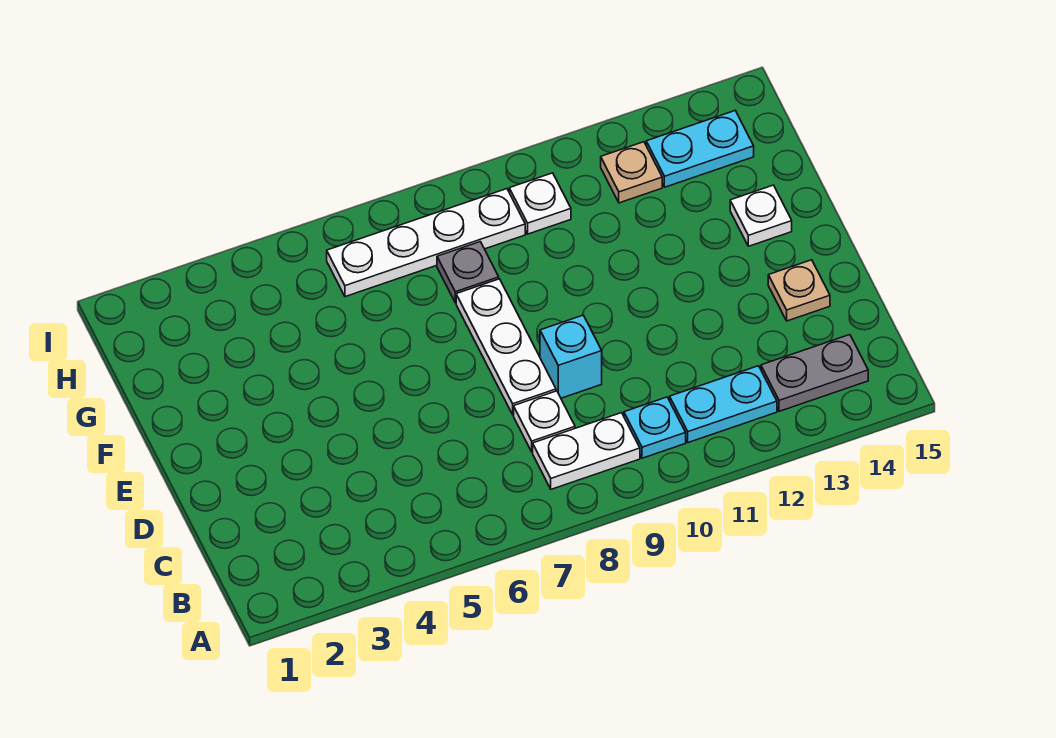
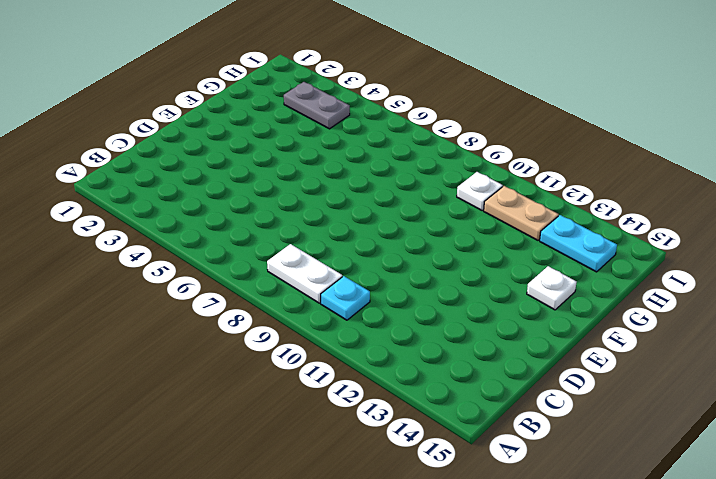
grey 1x2 plate [284,82,350,129] -> grey 1x2 plate moved to [761,335,868,411]
tan 1x2 plate [484,186,559,240] -> tan 1x1 plate [601,142,662,203]
none -> cyan 1x2 plate [670,366,777,443]
none -> white 1x1 plate [514,391,575,452]
none -> white 1x3 plate [456,279,556,415]

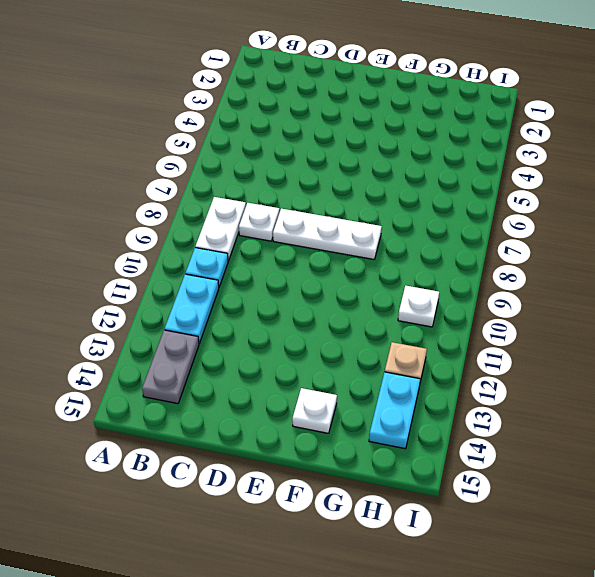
none -> cyan 1x1 brick [540,315,602,398]
none -> tan 1x1 plate [768,260,830,321]
none -> grey 1x1 plate [437,242,499,303]

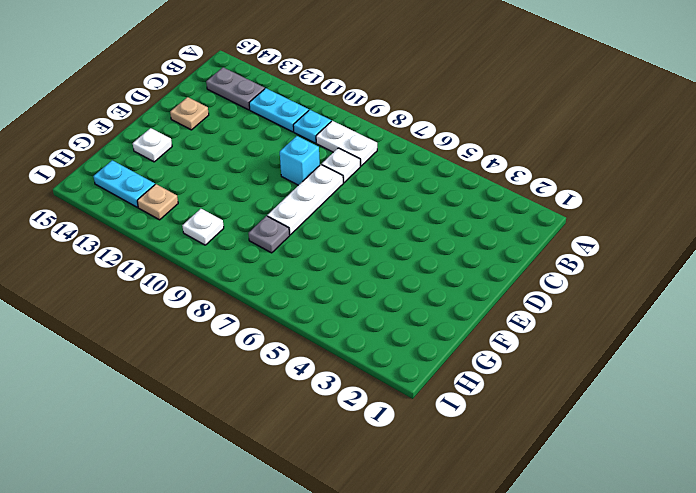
none -> white 1x4 plate [327,189,525,297]

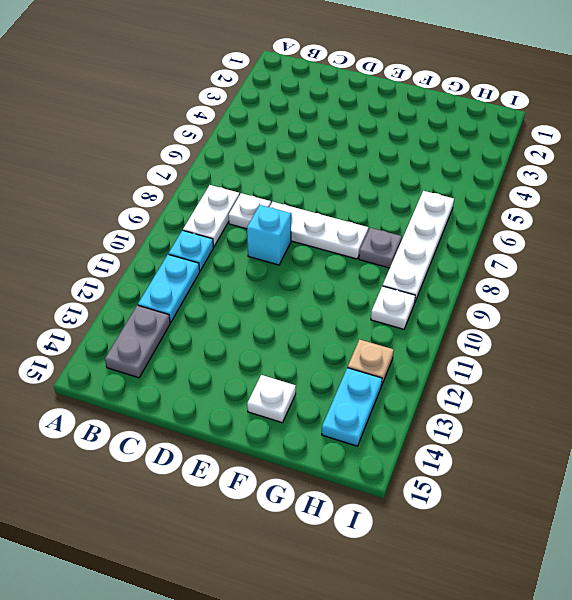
none -> tan 1x1 plate [768,260,830,321]

